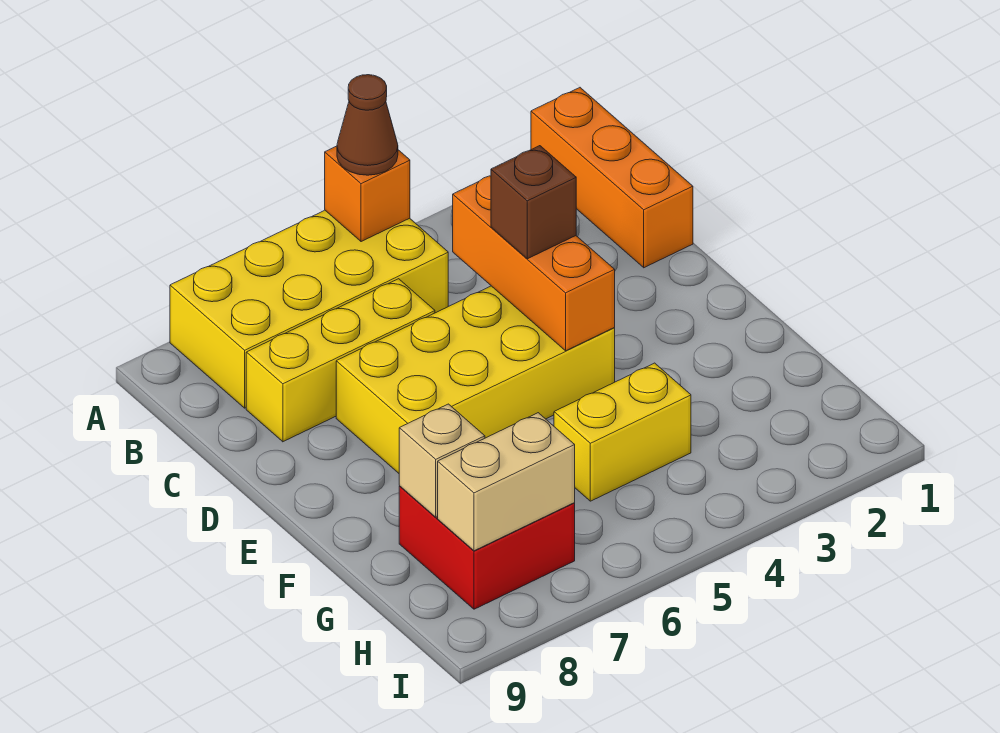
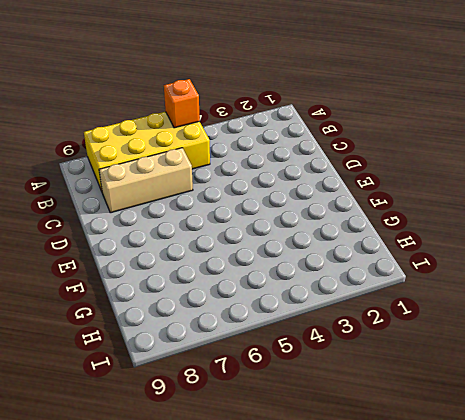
tan 1x3 brick [99,148,193,213] -> yellow 1x3 brick [246,279,435,442]
none -> orange 1x3 brick [531,88,693,268]
none -> yellow 2x4 brick [336,286,615,473]
none -> yellow 1x2 brick [554,363,691,501]

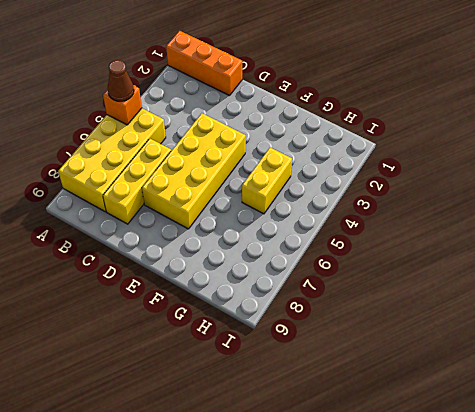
none -> red 2x2 brick [399,486,575,609]
none -> orange 1x3 brick [453,176,615,351]
none -> tan 1x1 brick [399,404,485,517]

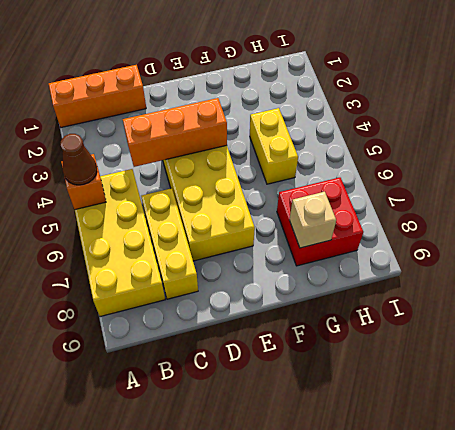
none -> tan 1x2 brick [438,413,575,551]
none -> brown 1x1 brick [491,146,576,259]

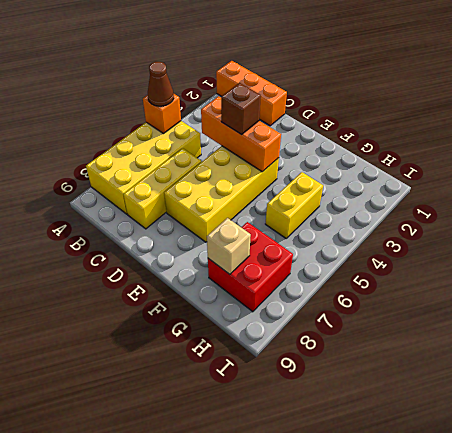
none -> tan 1x2 brick [438,413,575,551]

